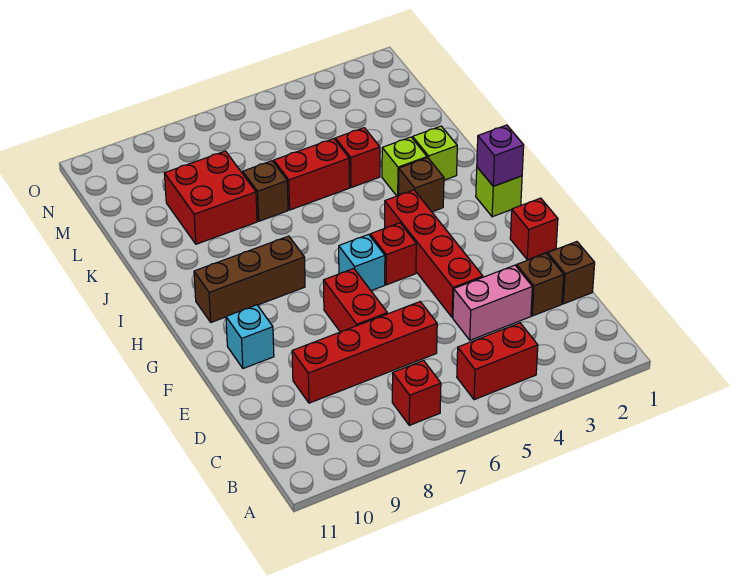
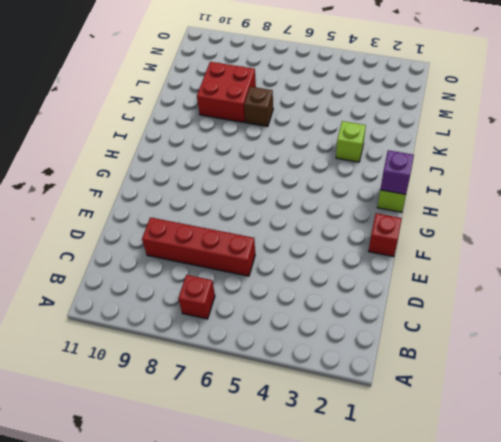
none -> red 1x2 brick [457,323,538,400]
none -> brown 1x1 brick [548,242,595,304]
none -> brown 1x1 brick [517,253,564,316]

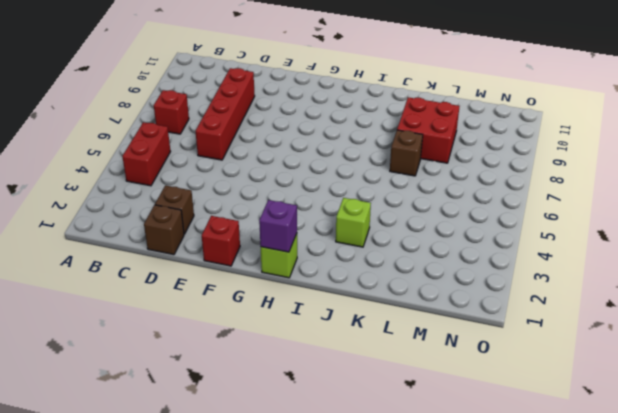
none -> pink 1x2 brick [453,265,532,340]
none -> red 1x4 brick [385,190,483,318]
none -> red 1x2 brick [323,269,387,332]

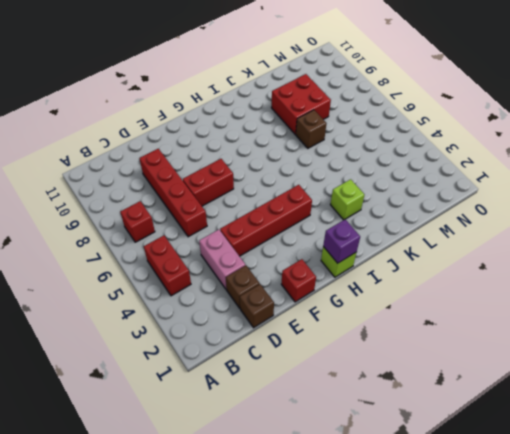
none -> cyan 1x1 brick [226,305,274,369]
none -> red 1x1 brick [370,223,416,285]
none -> cyan 1x1 brick [339,235,385,291]

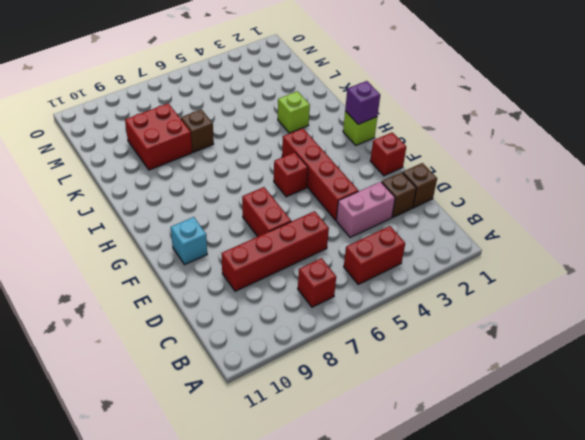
none -> cyan 1x1 brick [339,235,385,291]
none -> brown 1x3 brick [194,236,305,322]
none -> brown 1x1 brick [399,158,444,212]

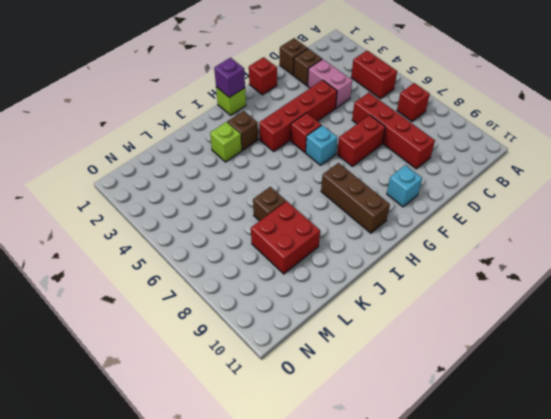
none -> lime 1x1 brick [413,126,457,180]
none -> red 1x1 brick [335,128,380,188]
none -> red 1x2 brick [274,139,350,210]

